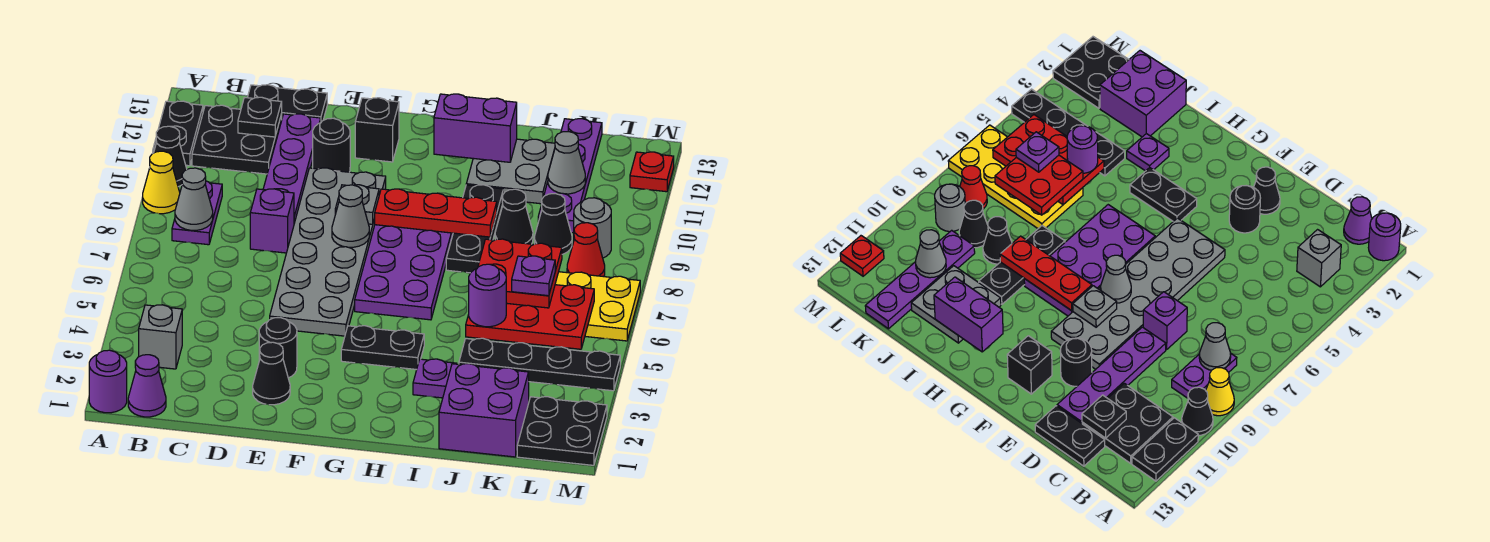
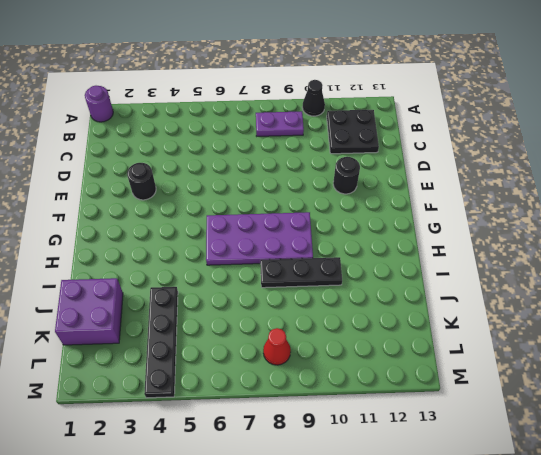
none -> yellow 1x1 cone [143,151,180,214]
none -> black 1x2 plate [153,101,203,166]
none -> purple 1x1 cone [128,355,166,417]
none -> grey 1x1 brick [139,305,182,369]

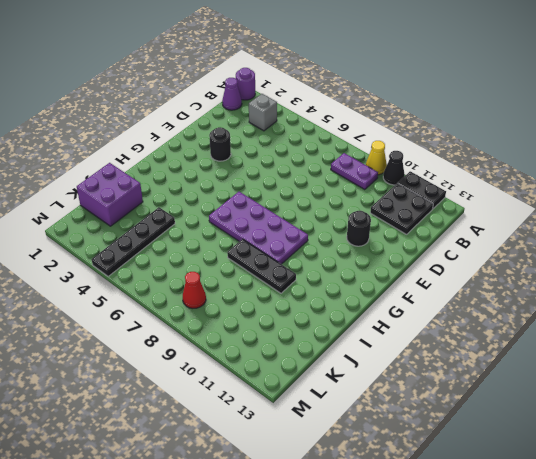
none -> black 1x2 plate [247,85,327,122]
none -> purple 1x1 brick [250,189,294,253]
none -> purple 1x4 plate [263,114,321,223]
none -> black 1x1 cone [253,342,290,405]

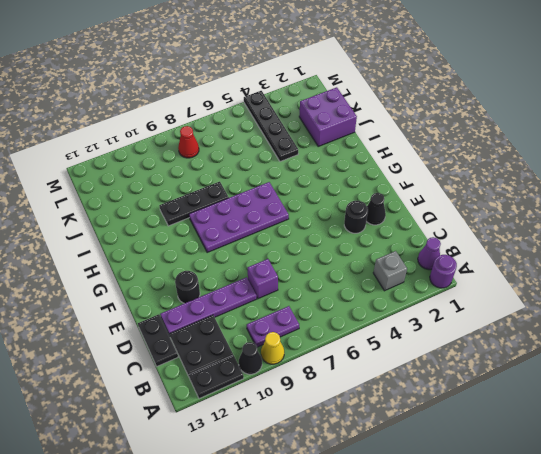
none -> grey 2x6 plate [270,168,386,336]
none -> black 1x1 brick [355,98,399,162]
none -> black 1x2 plate [341,326,424,370]
none -> purple 1x1 plate [413,359,457,398]

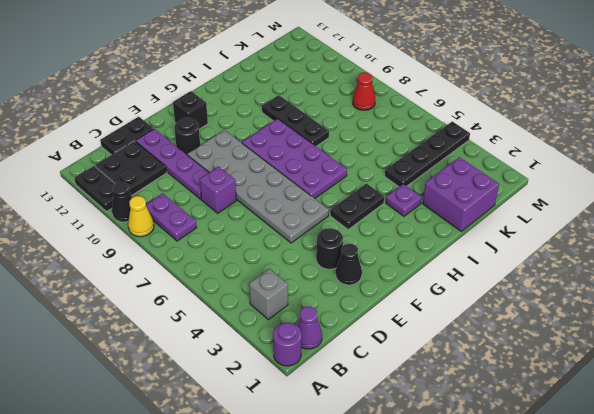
none -> grey 2x2 plate [466,139,555,204]
none -> yellow 2x4 plate [555,272,640,341]
none -> black 1x1 cone [495,189,533,244]
none -> black 1x1 cone [535,194,572,254]

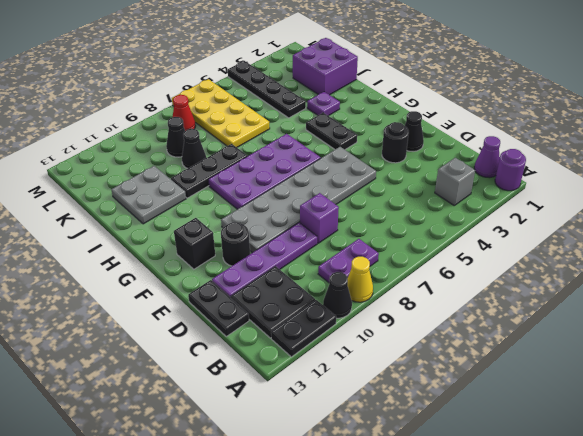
none -> purple 1x4 plate [538,119,602,233]
none -> black 2x2 plate [517,397,607,465]
none -> grey 1x1 round brick [574,198,611,258]
none -> red 1x1 plate [630,152,674,192]

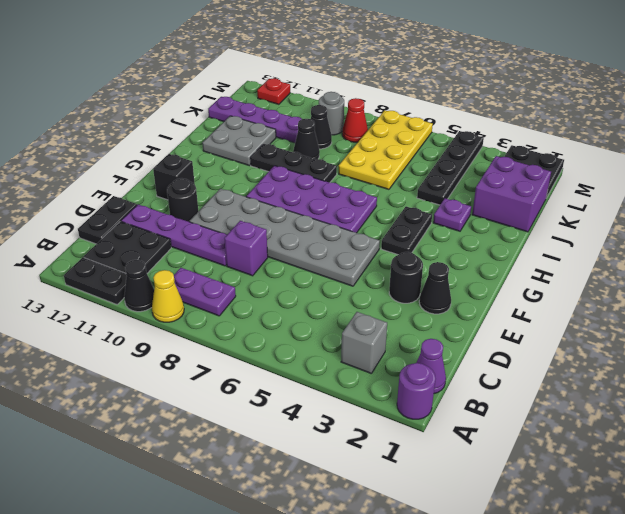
none -> grey 1x1 cone [175,168,213,230]
none -> black 1x1 plate [238,97,282,137]
none -> grey 1x1 cone [332,185,369,247]
none -> grey 1x1 plate [335,185,379,224]

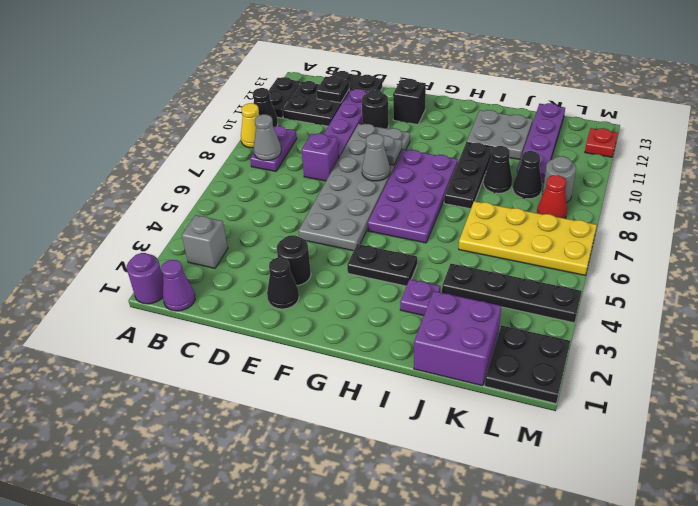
none -> red 1x3 plate [374,189,497,237]
none -> purple 1x2 brick [434,94,517,162]
none -> red 2x3 plate [466,285,594,349]
none -> grey 1x1 cone [548,131,585,194]

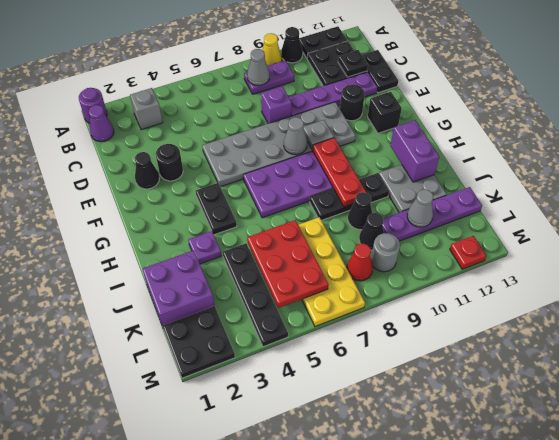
none -> purple 1x1 round brick [469,264,506,327]
none -> red 2x2 plate [478,239,562,308]
none -> purple 1x1 plate [512,256,555,296]

